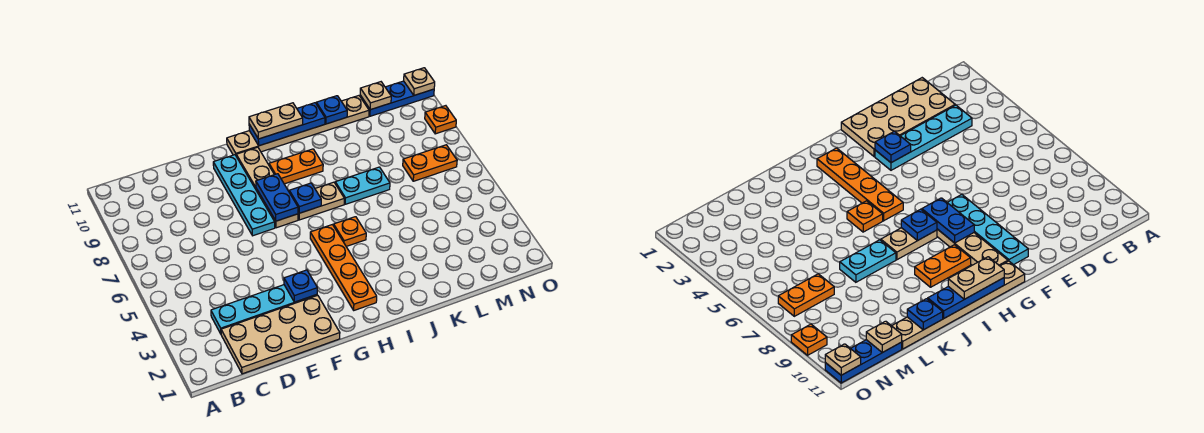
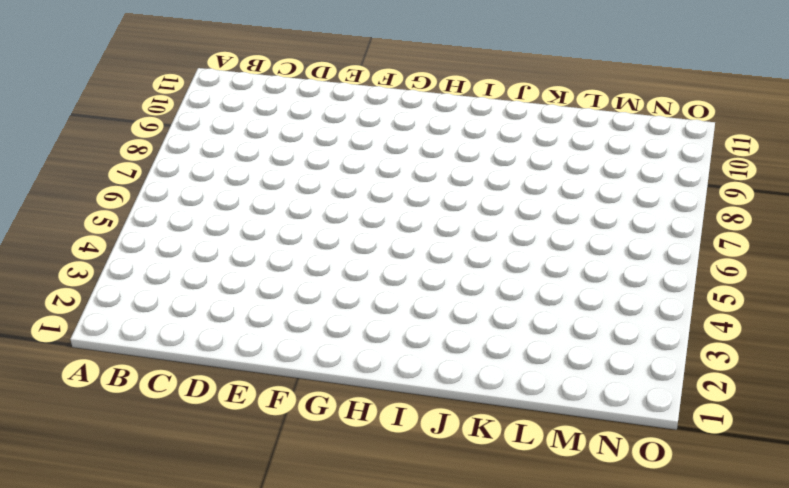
none -> tan 2x4 plate [221,295,340,374]
none -> cyan 1x4 plate [211,285,317,334]
none -> cyan 1x4 plate [213,155,275,236]

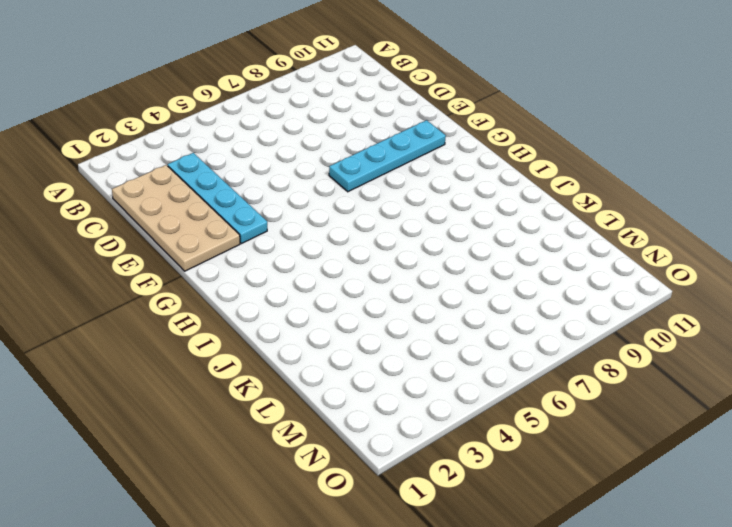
none -> tan 1x4 plate [236,147,298,228]
none -> tan 1x6 plate [227,96,369,155]
none -> orange 1x4 plate [310,225,377,310]

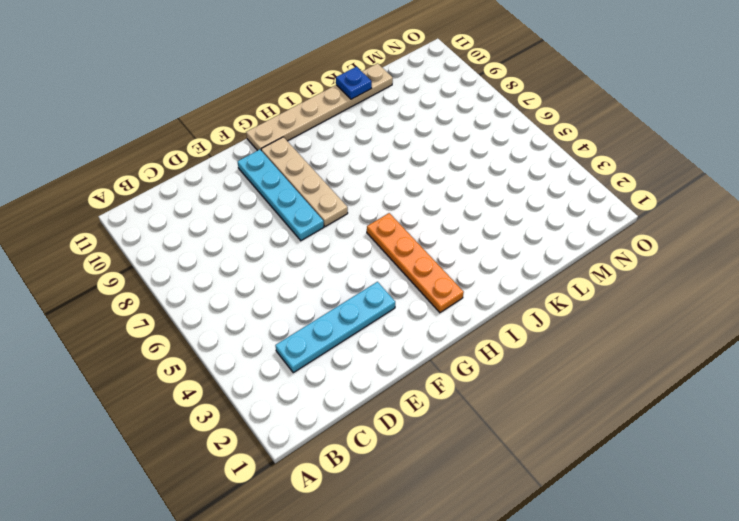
none -> tan 2x4 plate [221,295,340,374]
none -> tan 1x2 plate [298,182,344,220]
none -> orange 1x2 plate [269,149,323,184]

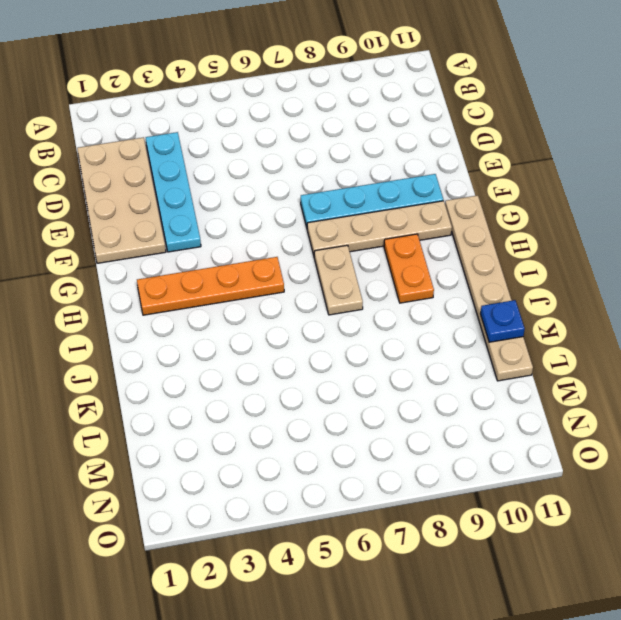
none -> orange 1x1 plate [334,217,366,247]
none -> cyan 1x2 plate [335,167,390,204]
none -> orange 1x2 plate [403,145,457,181]

